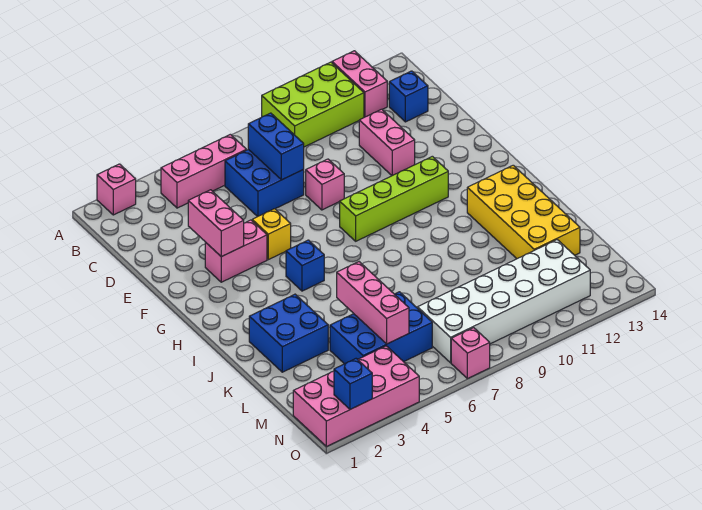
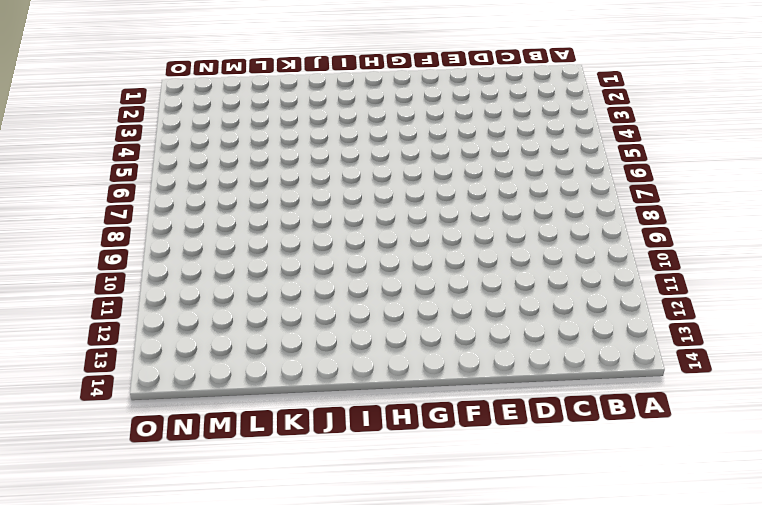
none -> pink 1x1 brick [97,164,136,215]
none -> lime 2x3 brick [262,62,364,147]
none -> pink 1x2 brick [332,51,387,117]

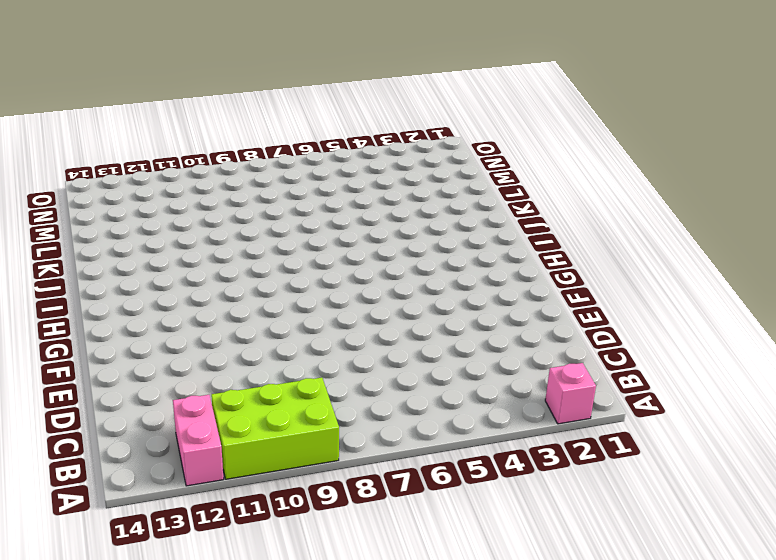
none -> pink 1x3 brick [161,134,246,208]
none -> blue 2x2 brick [225,149,304,217]
none -> blue 1x1 brick [389,71,428,122]

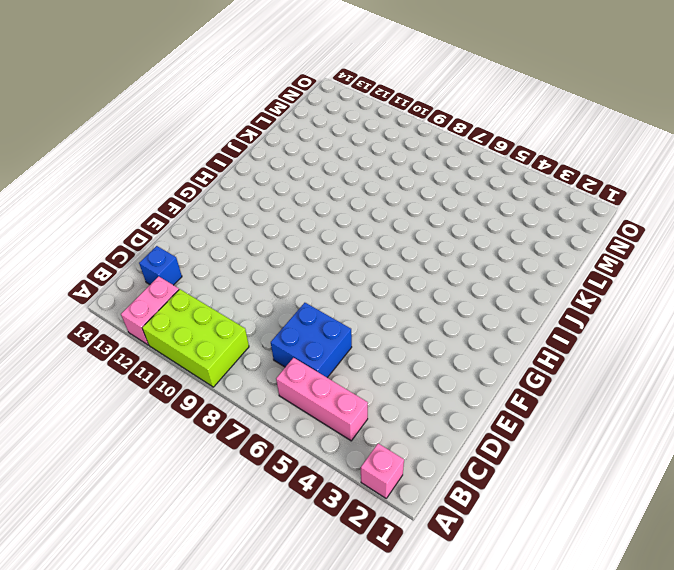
none -> pink 1x2 brick [359,109,415,175]
none -> pink 1x1 brick [306,159,344,210]
none -> pink 1x2 brick [205,220,267,282]

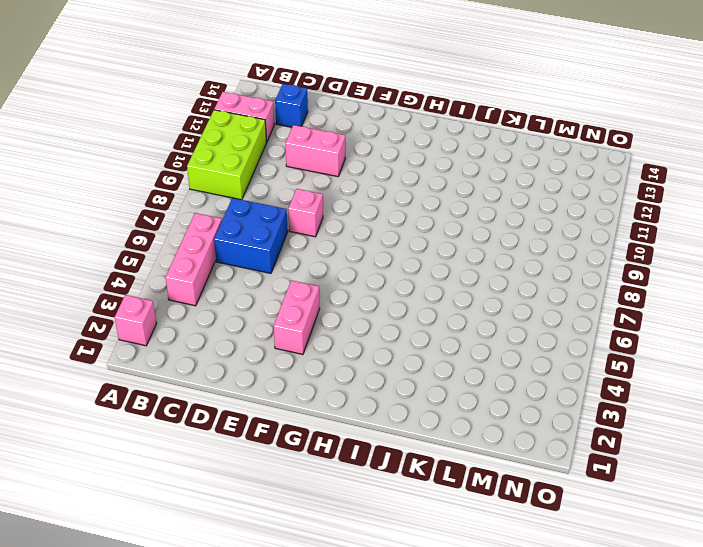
none -> yellow 1x1 brick [252,209,291,260]
none -> lime 1x4 brick [340,156,448,241]
none -> blue 1x1 brick [286,240,324,291]

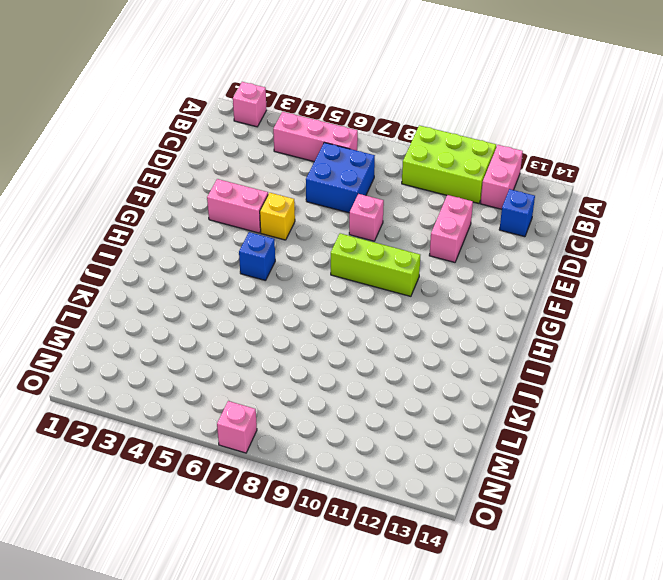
lime 1x3 brick [331,233,420,296] -> lime 1x4 brick [340,156,448,241]
none -> yellow 2x4 brick [467,165,580,259]
none -> blue 2x2 brick [249,294,328,372]
none -> blue 2x3 brick [330,292,432,364]

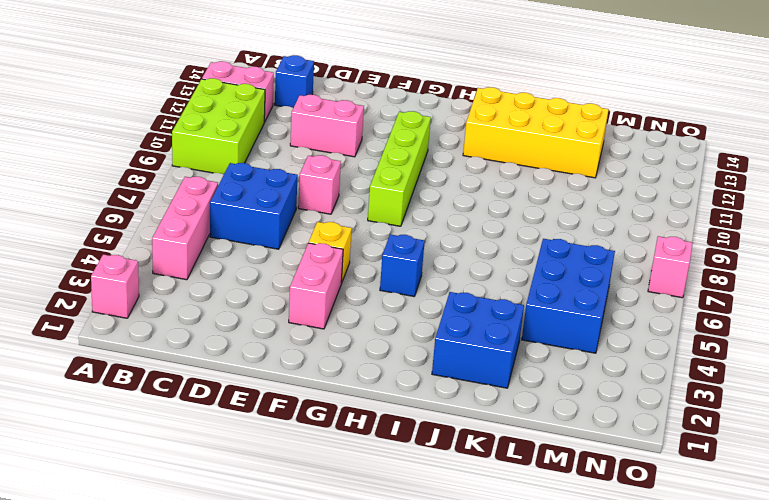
none -> white 2x6 brick [418,240,590,363]
none -> pink 2x4 brick [293,346,419,447]
none -> blue 1x2 brick [248,113,304,180]

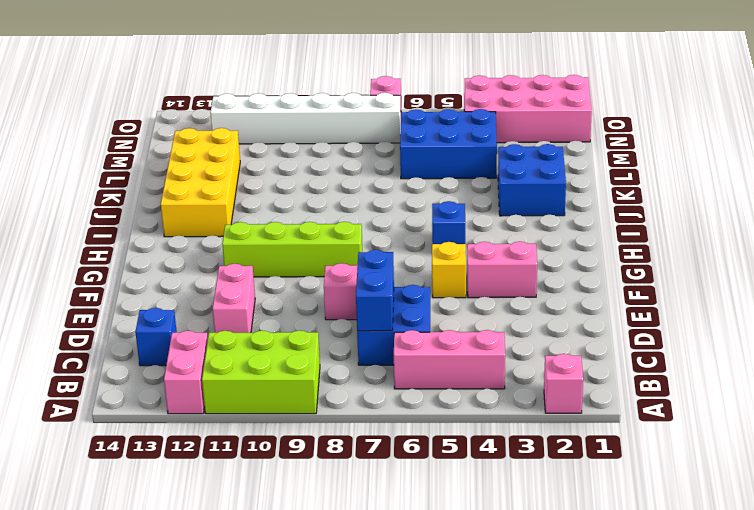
white 1x6 brick [210,93,401,144] -> white 2x6 brick [418,240,590,363]
none -> pink 1x2 brick [188,190,244,257]
none -> pink 1x3 brick [337,262,409,344]
none -> blue 1x1 brick [334,359,372,409]

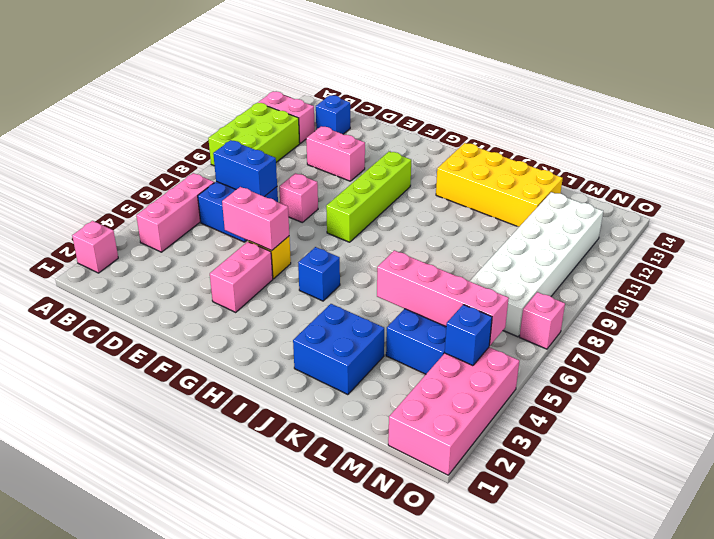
pink 1x2 brick [222,187,289,251] -> pink 1x2 brick moved to [188,190,244,257]
pink 1x4 brick [377,250,509,346] -> pink 1x3 brick [337,262,409,344]
blue 1x1 brick [445,305,492,366] -> blue 1x1 brick moved to [334,359,372,409]

